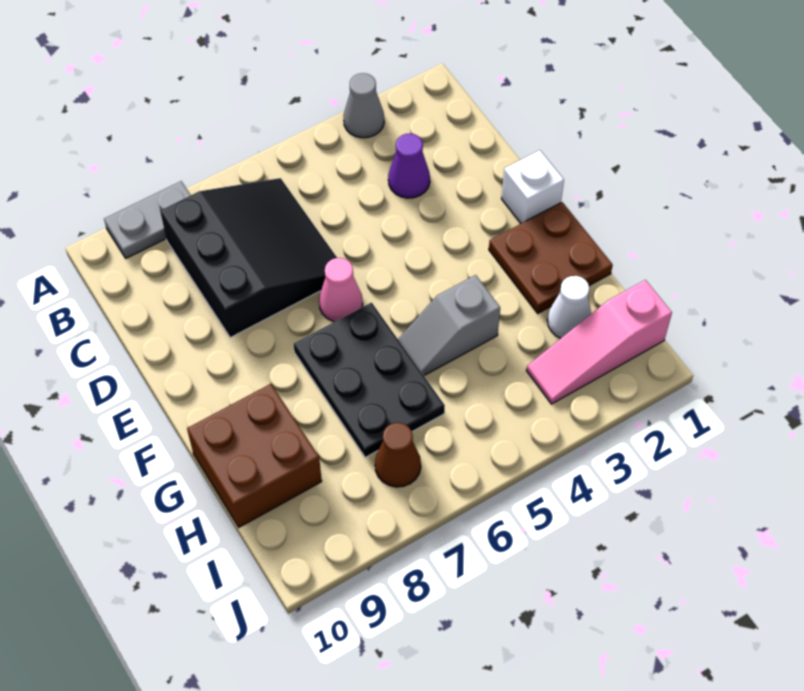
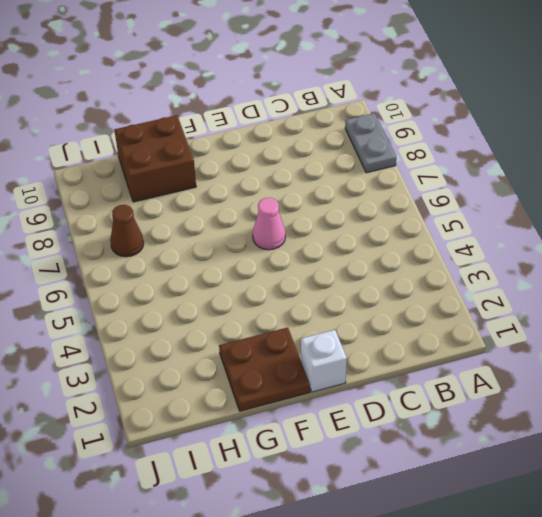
none -> grey 1x1 cone [344,73,384,138]
none -> black 3x3 slope [160,178,337,338]
none -> purple 1x1 cone [388,134,430,198]

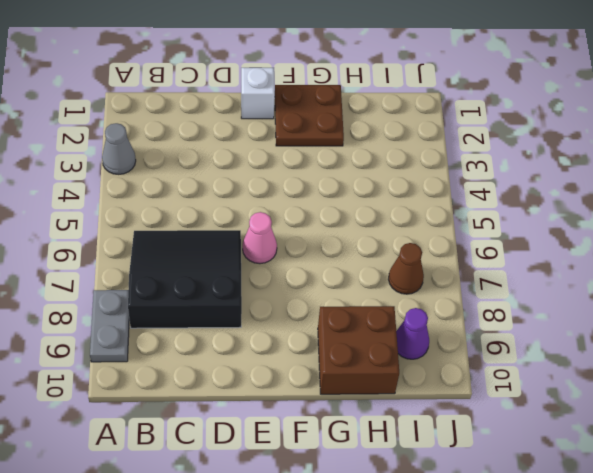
purple 1x1 cone [396,308,429,359] -> purple 1x1 cone moved to [388,134,430,198]
none -> black 2x3 plate [294,303,445,457]
none -> grey 1x2 slope [398,275,500,375]
none -> white 1x1 cone [548,276,591,338]

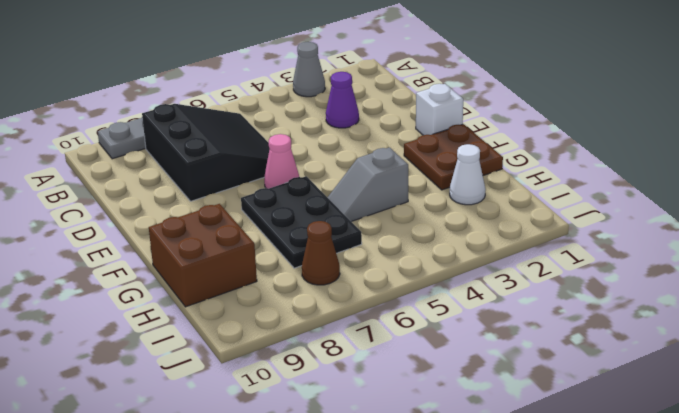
none -> pink 1x3 slope [526,280,672,404]

